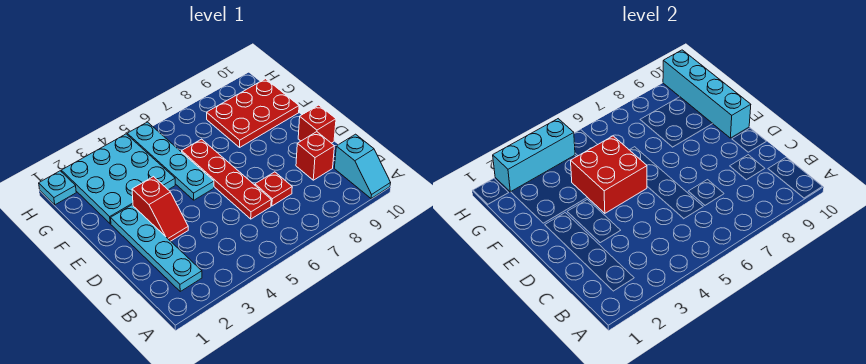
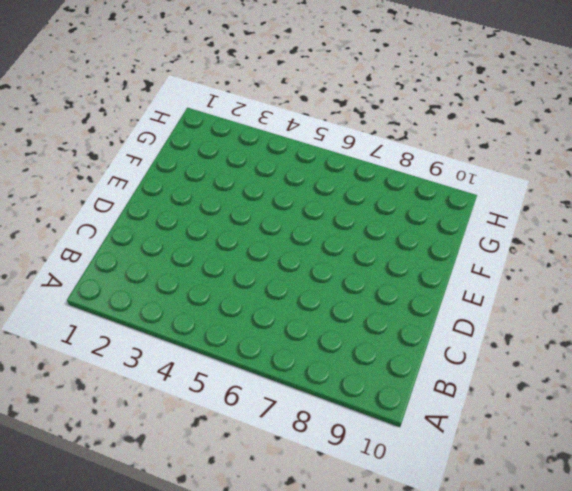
none -> cyan 1x2 slope [334,134,390,199]
none -> cyan 1x4 plate [111,205,202,291]
none -> red 1x4 plate [182,139,271,219]

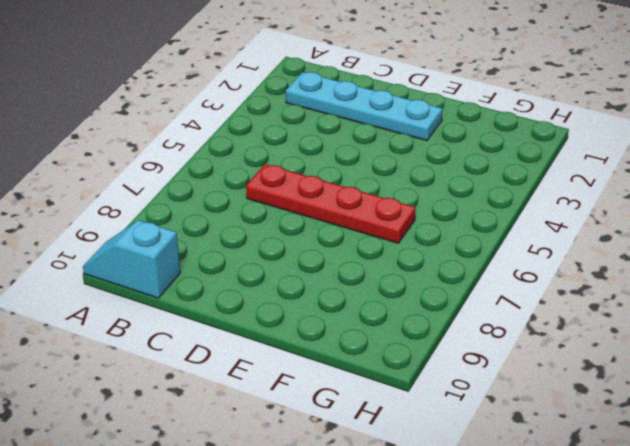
none -> red 1x1 plate [255,172,292,206]
none -> red 1x1 brick [296,132,334,180]
none -> red 1x2 slope [132,177,188,241]

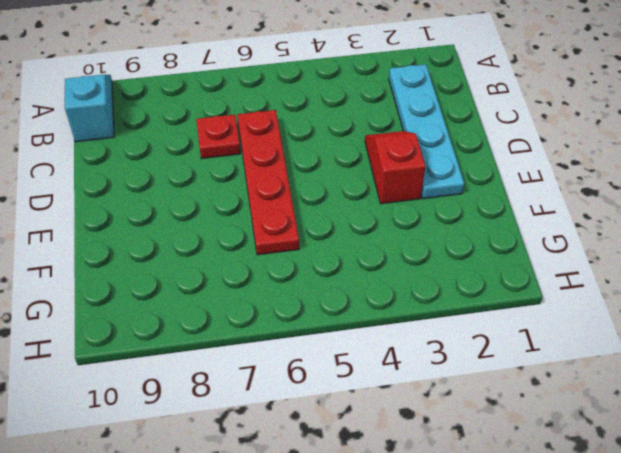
none -> red 1x1 brick [296,132,334,180]
none -> red 1x1 brick [298,105,336,143]
none -> cyan 1x4 plate [127,122,214,200]

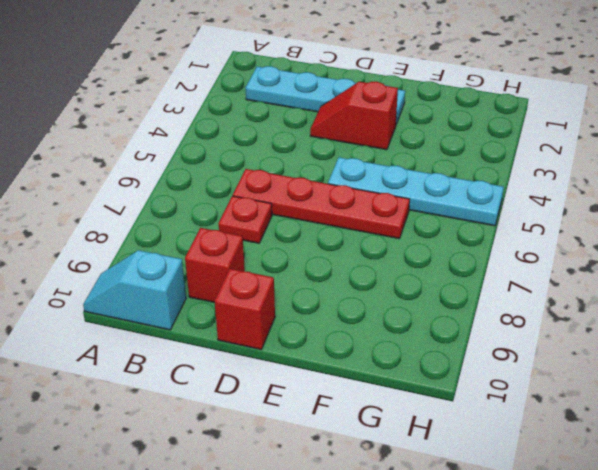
none -> cyan 3x3 plate [61,134,175,224]
none -> red 2x3 plate [207,79,299,147]
none -> cyan 1x1 plate [39,171,76,205]

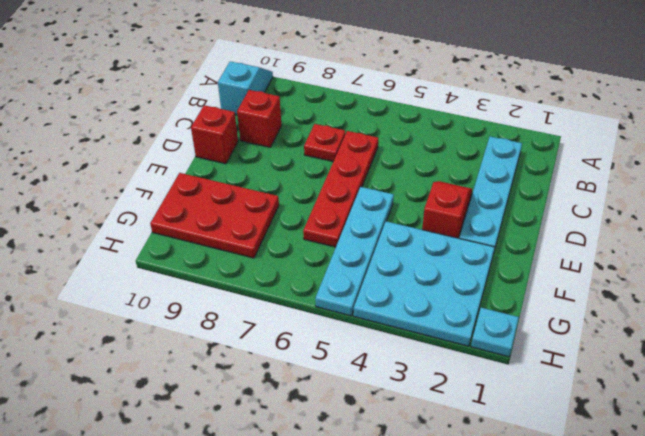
none -> red 2x2 brick [571,136,647,213]
none -> cyan 1x4 brick [663,50,751,138]
none -> cyan 1x3 brick [493,119,575,192]

